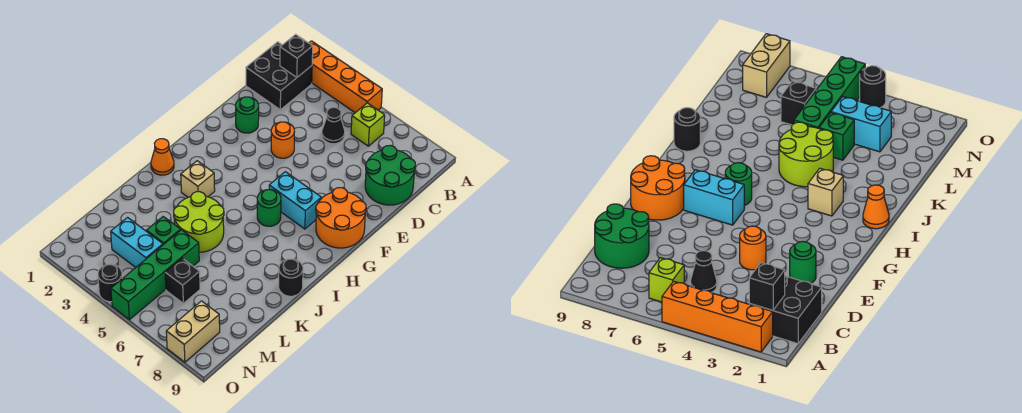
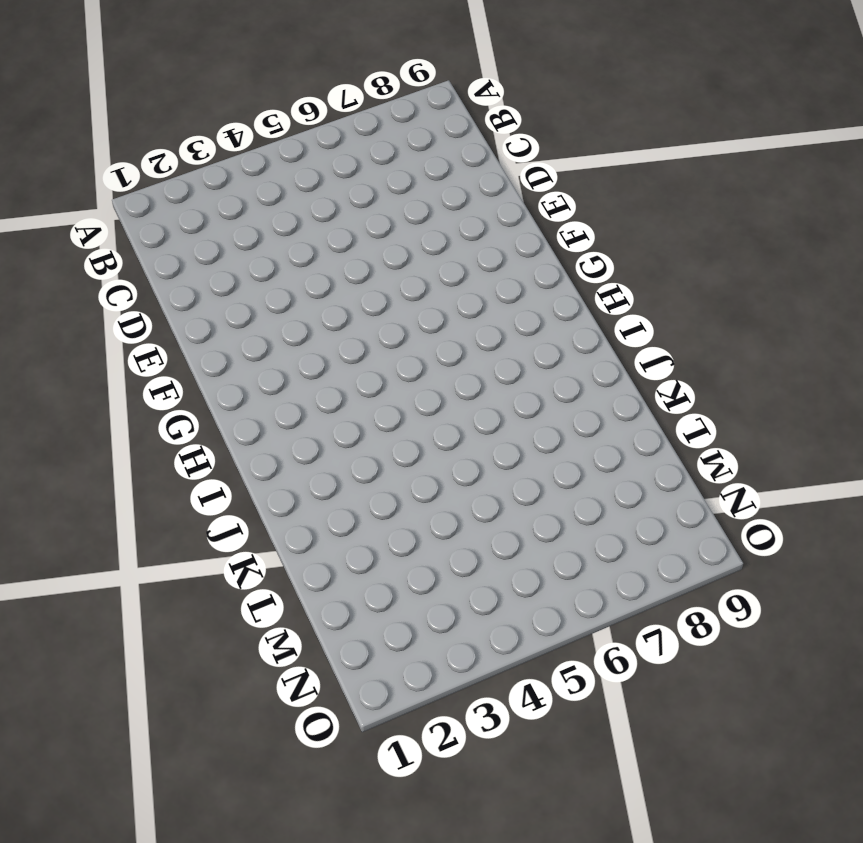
none -> orange 1x4 brick [309,41,382,113]
none -> black 2x2 brick [246,42,312,110]
none -> lime 1x1 brick [351,103,385,146]

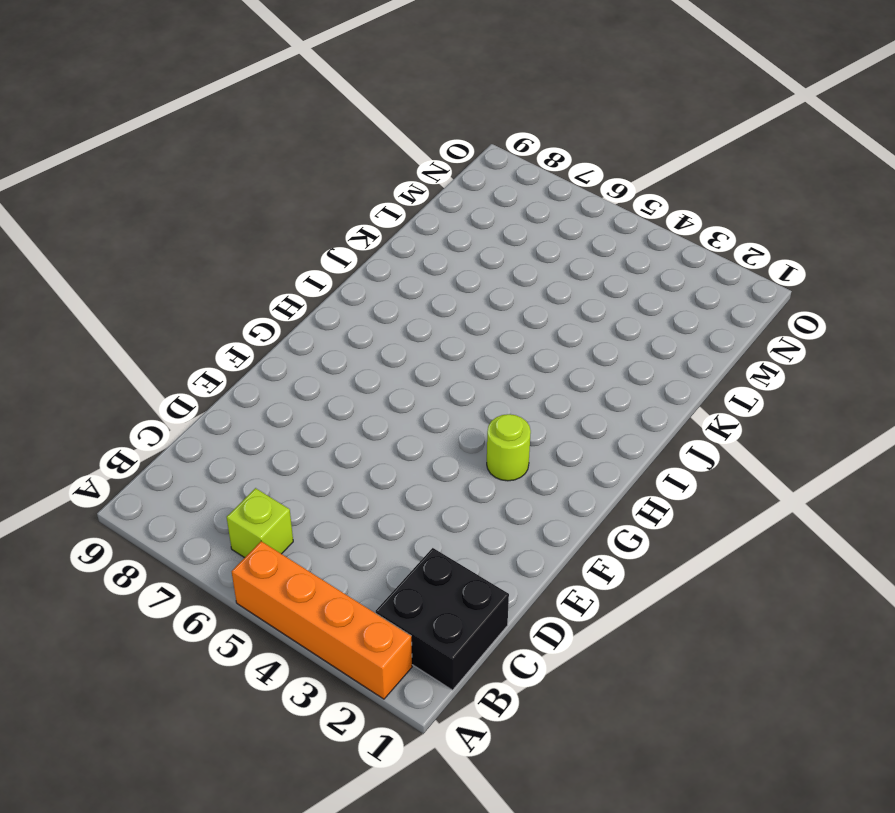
lime 1x1 round brick [487,414,531,481] -> none
none -> black 1x1 cone [322,107,345,144]
none -> green 2x2 round brick [365,145,415,205]
none -> green 1x1 round brick [236,97,259,133]

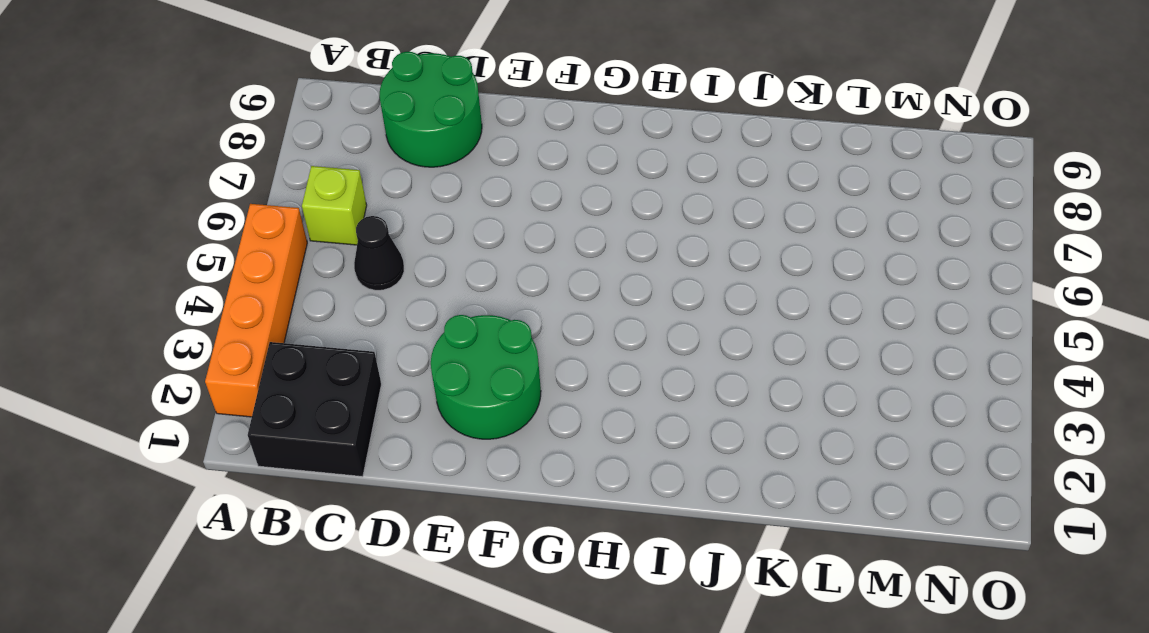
green 2x2 round brick [431,315,541,439] -> green 1x1 round brick [236,97,259,133]
none -> orange 1x1 round brick [271,122,294,158]
none -> orange 2x2 round brick [316,188,366,248]
none -> cyan 1x2 brick [269,172,321,229]

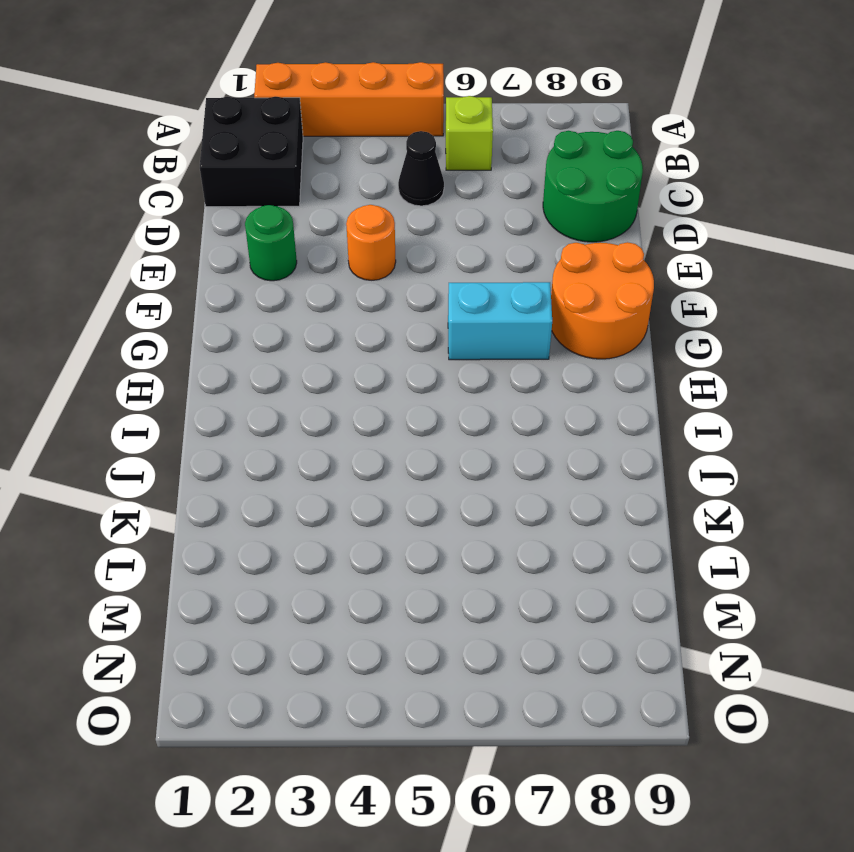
none -> green 1x1 round brick [257,190,281,226]
none -> orange 1x1 cone [151,139,174,175]
none -> tan 1x1 brick [181,161,215,197]

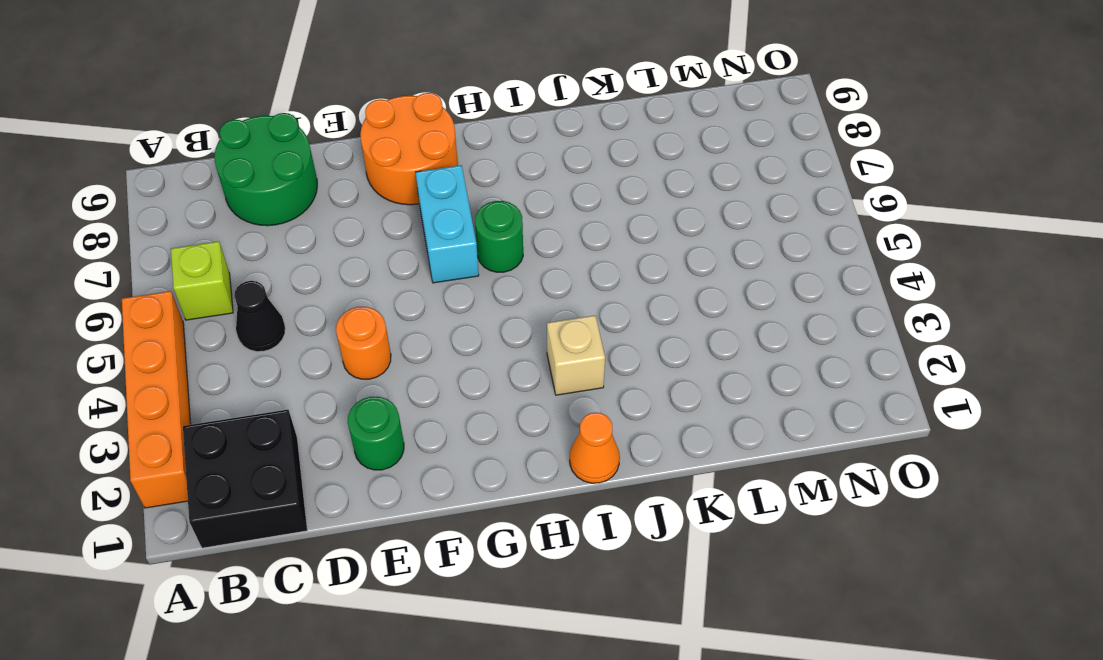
none -> lime 2x2 round brick [174,192,224,252]
none -> black 1x1 round brick [279,259,303,296]
none -> green 1x1 brick [146,217,180,245]

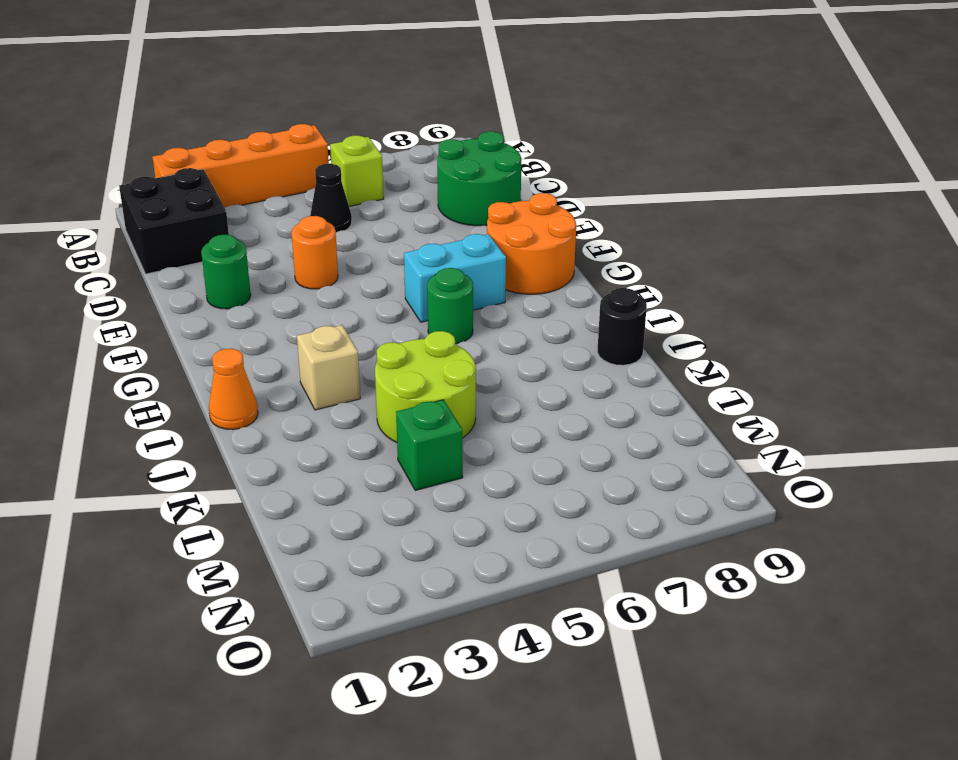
none -> green 1x4 brick [111,230,199,320]
none -> cyan 1x2 brick [111,218,163,268]
none -> black 1x1 brick [165,258,200,303]

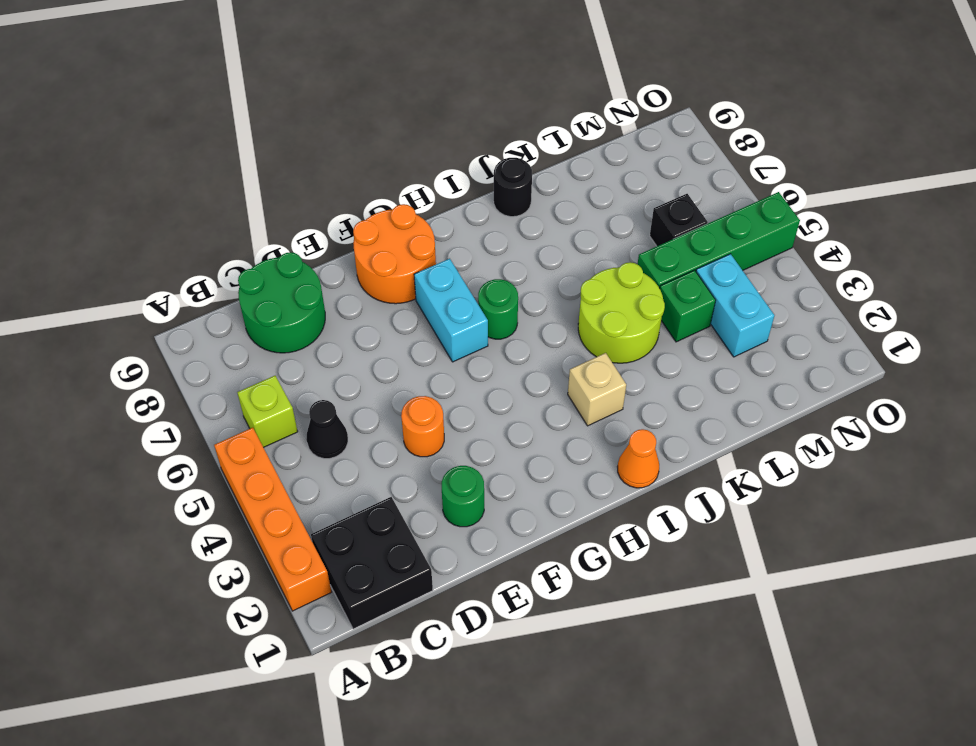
none -> tan 1x2 brick [166,301,220,362]
none -> black 1x1 round brick [98,264,122,302]
none -> black 1x1 brick [280,34,313,77]

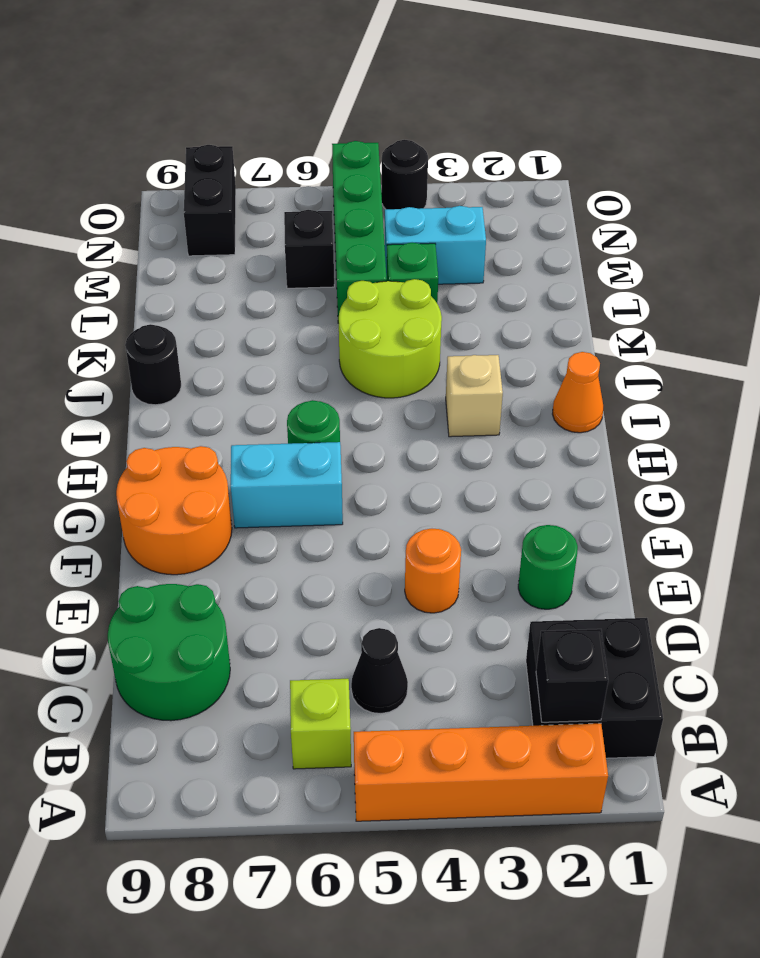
black 1x2 brick [184,145,236,256] -> tan 1x2 brick [166,301,220,362]

